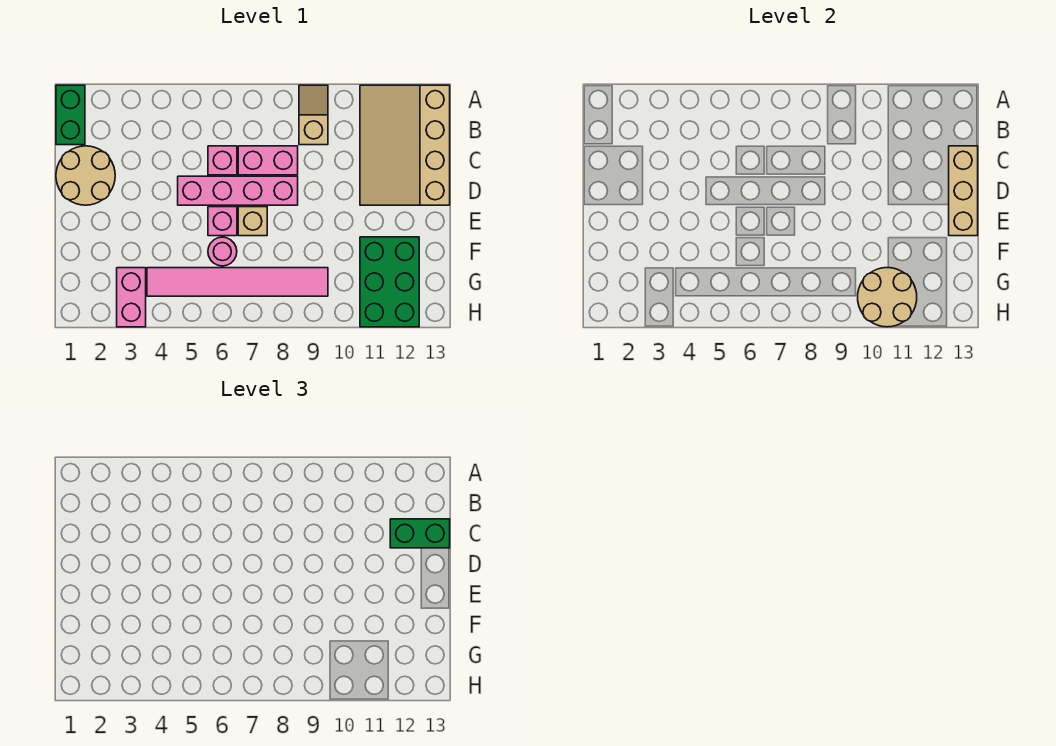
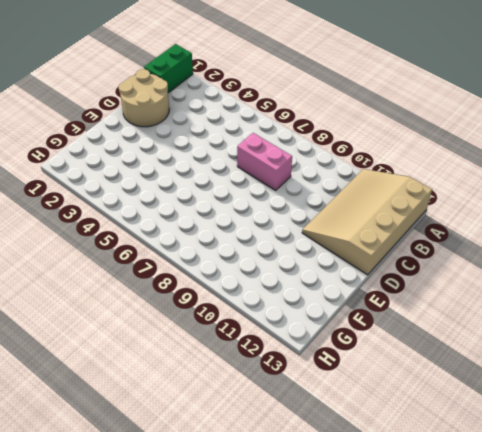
none -> tan 1x2 slope [299,85,328,145]
none -> pink 1x1 brick [208,146,237,175]
none -> pink 1x4 brick [178,176,298,205]

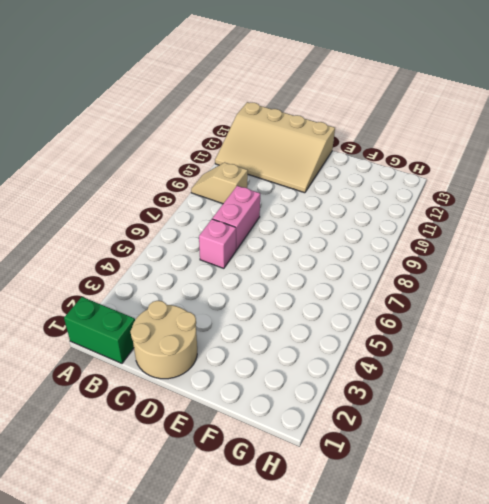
none -> pink 1x4 brick [178,176,298,205]
none -> pink 1x1 brick [208,207,237,236]
none -> tan 1x1 brick [238,207,267,236]

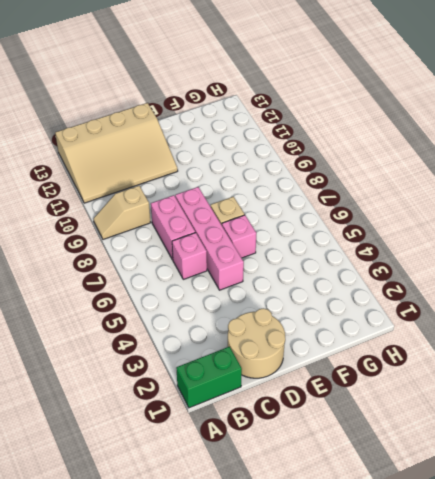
none -> pink 1x1 round brick [208,237,237,266]
none -> green 2x3 brick [360,237,419,327]
none -> pink 1x2 brick [117,268,146,327]

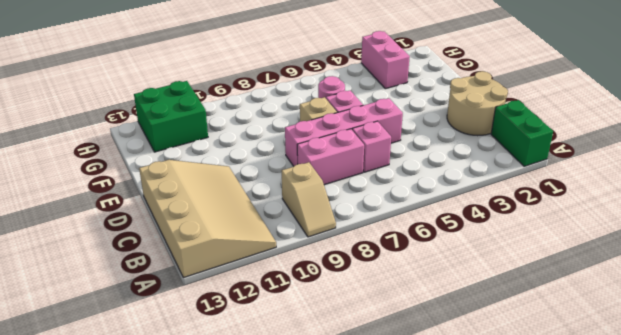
green 2x2 brick [134,81,208,152] -> green 2x3 brick [360,237,419,327]
none -> pink 1x6 tile [147,268,328,296]
none -> tan 1x3 brick [949,146,978,236]
none -> tan 2x2 round brick [858,268,917,327]

